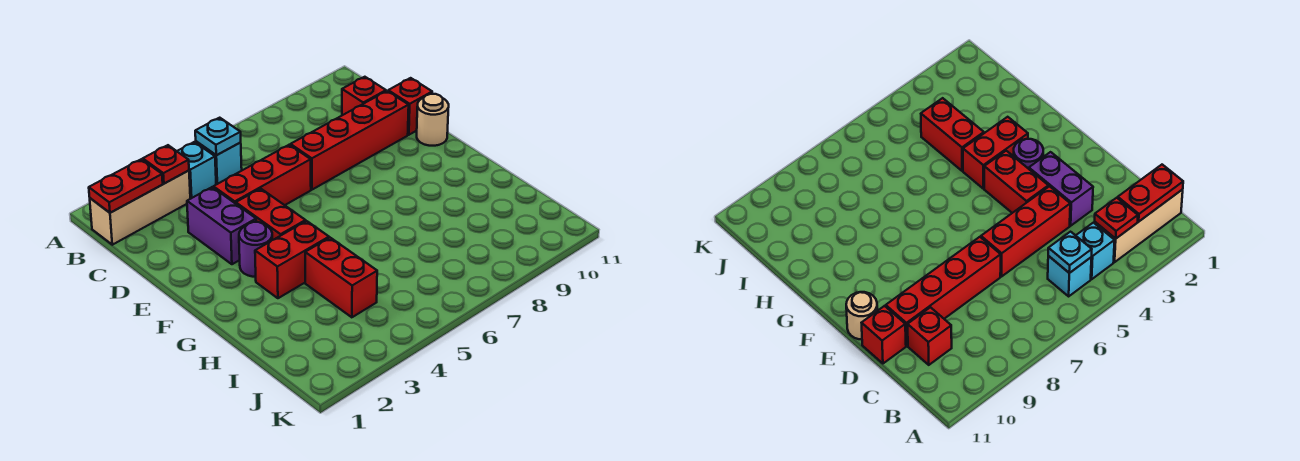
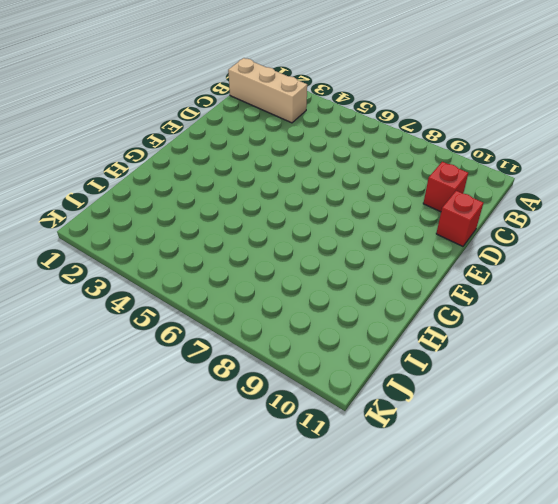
none -> cyan 1x1 brick [177,142,216,199]
none -> cyan 1x1 brick [196,141,242,185]
none -> purple 1x2 brick [187,187,256,264]

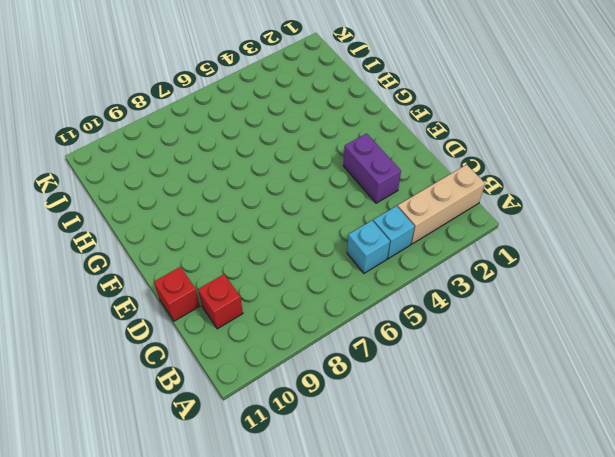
none -> red 1x3 brick [213,145,311,205]
none -> red 1x4 brick [291,91,409,190]
none -> red 1x2 brick [236,189,306,240]

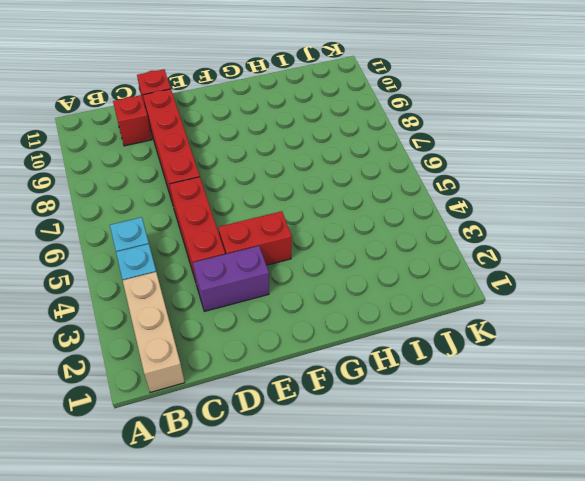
none -> tan 1x1 round brick [417,94,449,146]
none -> purple 1x1 round brick [239,222,272,277]
none -> red 1x2 brick [255,221,329,298]

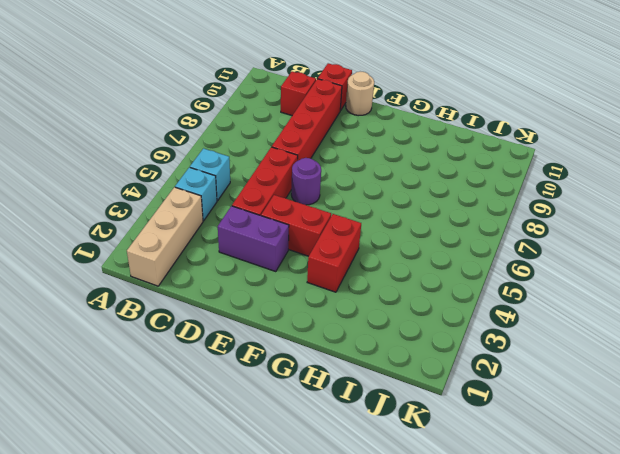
purple 1x1 round brick [291,158,321,205] -> purple 1x1 round brick moved to [239,222,272,277]
none -> red 1x2 brick [305,238,377,317]
none -> red 1x2 plate [89,159,163,213]
none -> red 1x1 plate [143,145,189,184]

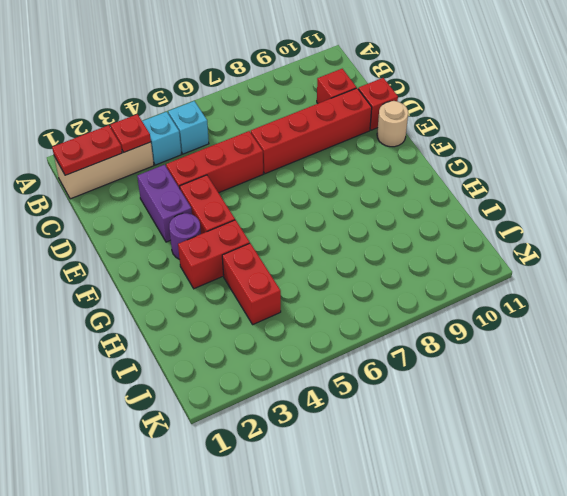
none -> cyan 1x1 plate [195,118,241,155]

